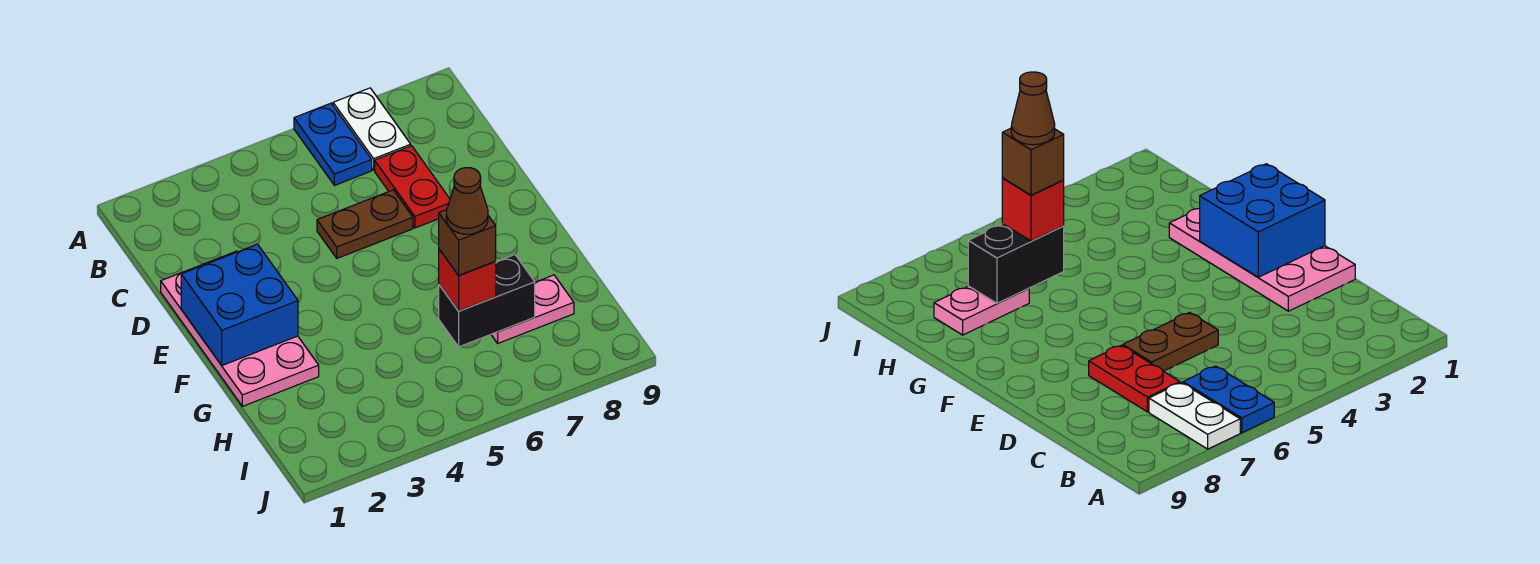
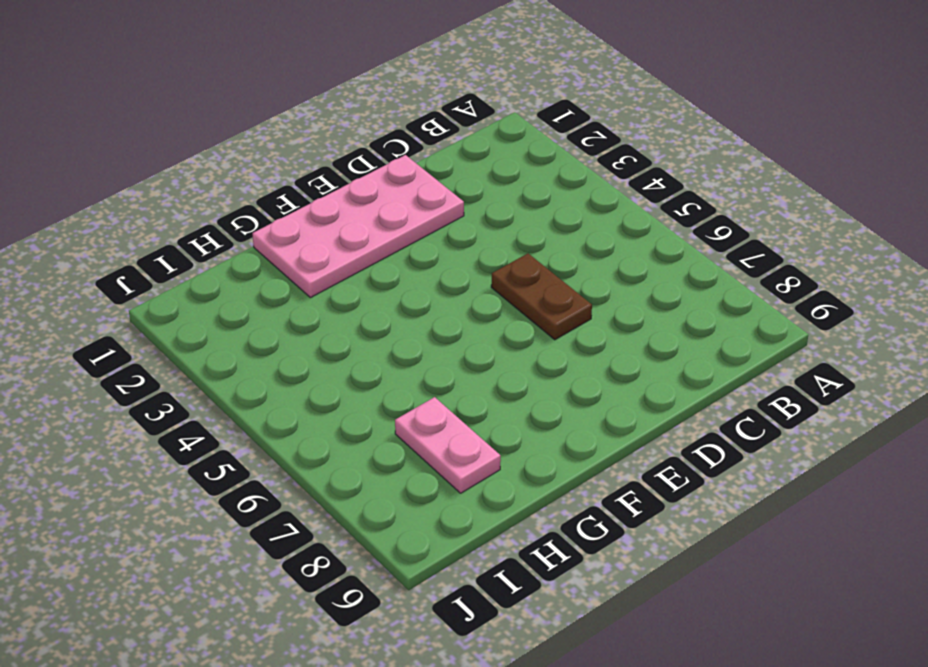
none -> blue 1x2 plate [294,103,372,185]
none -> white 1x2 plate [333,88,411,170]

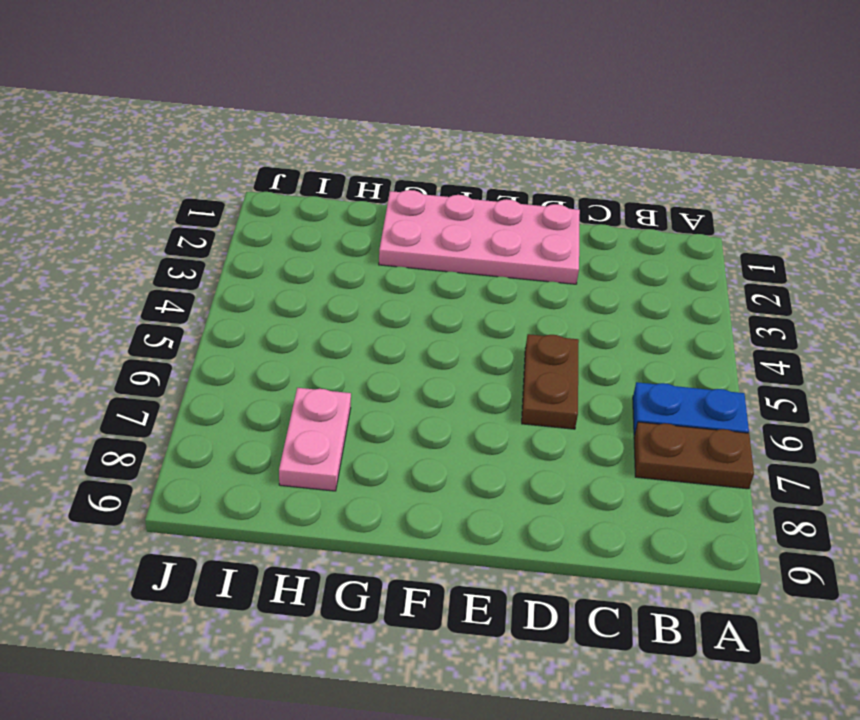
brown 1x2 plate [634,422,754,489] -> white 1x2 plate [333,88,411,170]
none -> red 1x2 plate [375,146,450,228]
none -> blue 2x2 brick [181,244,298,365]

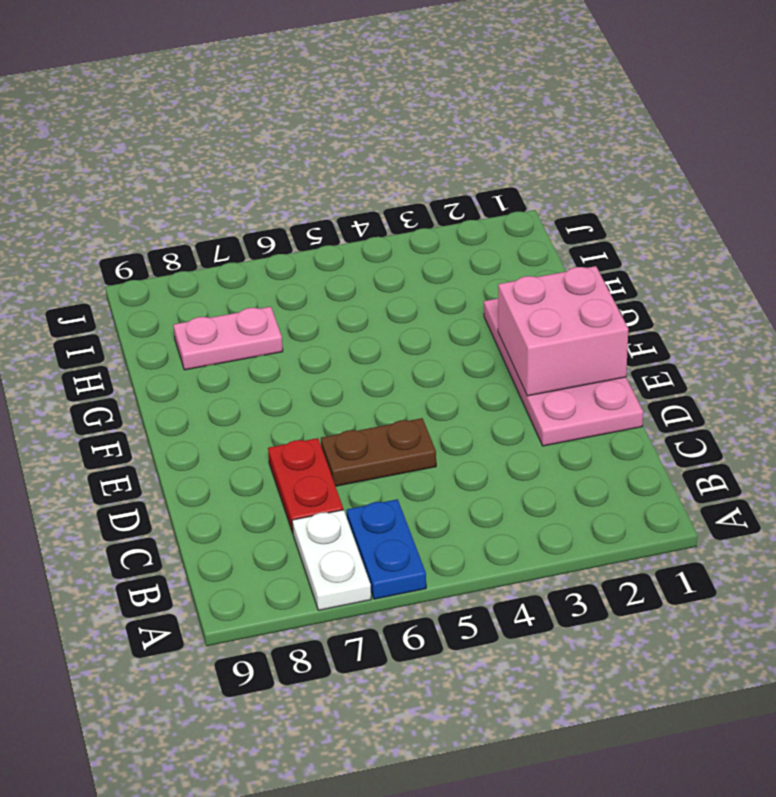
pink 2x2 brick [498,266,628,396] -> blue 2x2 brick [181,244,298,365]
none -> black 1x2 brick [439,255,535,347]
none -> red 1x1 brick [439,249,496,311]

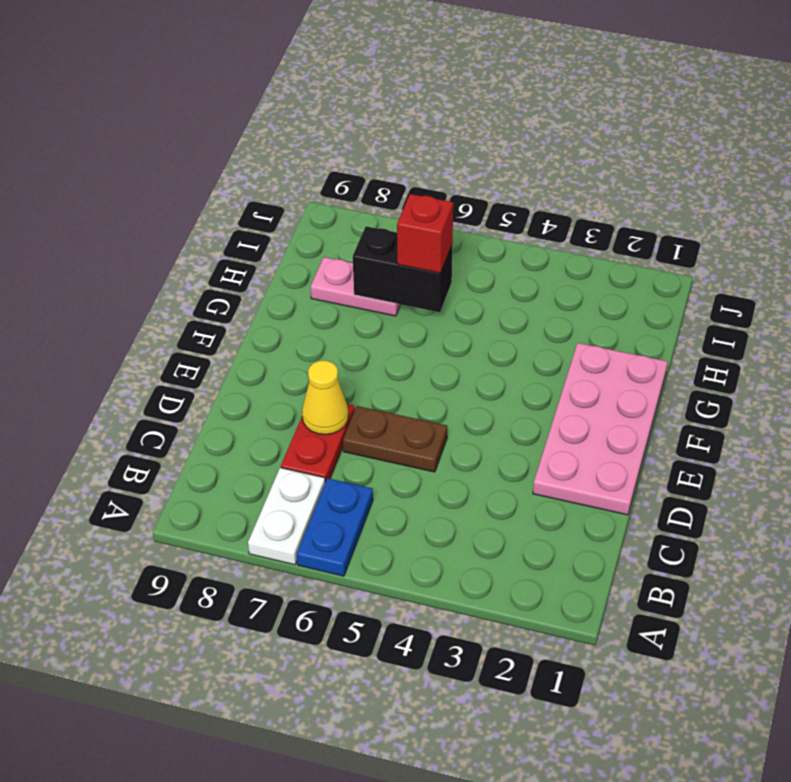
yellow 1x1 cone [302,360,349,435] -> none
none -> blue 2x2 brick [181,244,298,365]
none -> brown 1x1 brick [439,210,496,276]

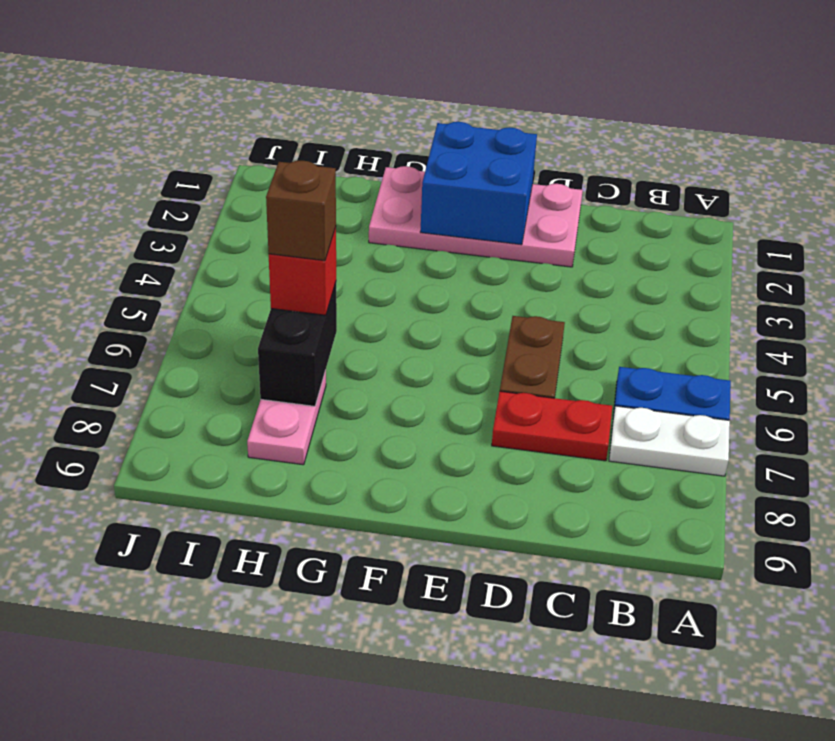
none -> brown 1x1 cone [446,168,488,234]

